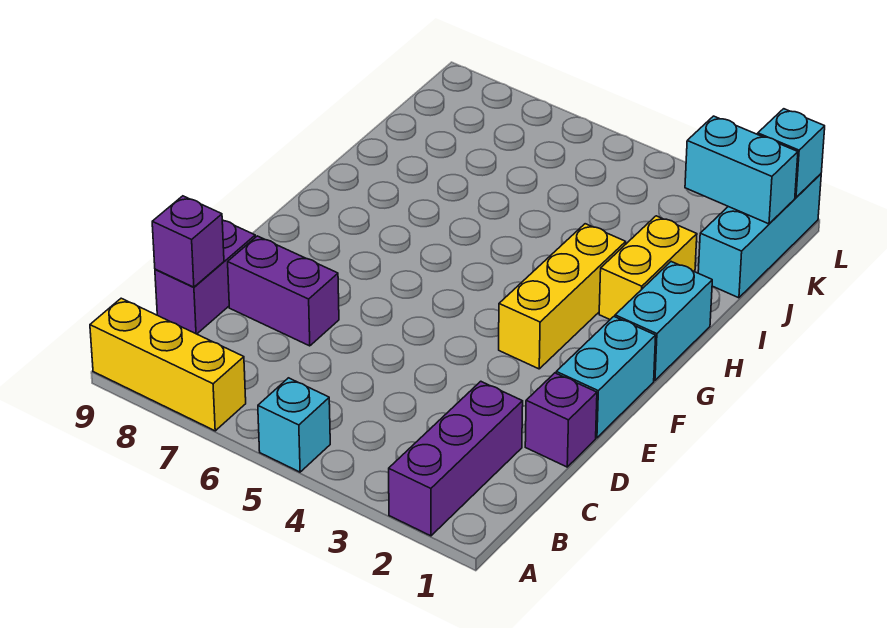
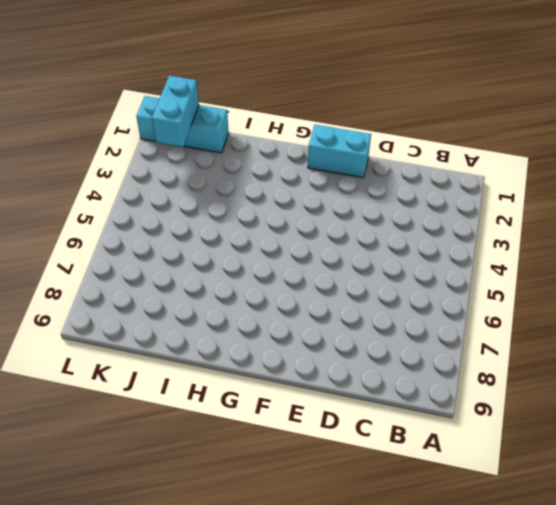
none -> purple 1x3 brick [389,381,523,536]
none -> cyan 1x1 brick [258,378,330,472]
none -> yellow 1x3 brick [90,298,246,431]

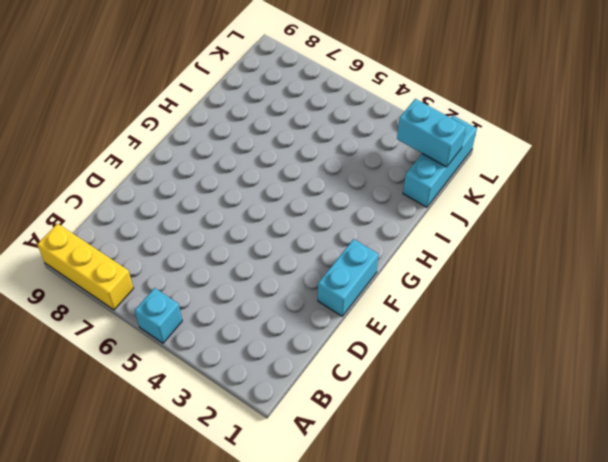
none -> purple 1x3 brick [389,381,523,536]
none -> purple 1x2 brick [155,220,255,334]
none -> purple 1x1 brick [525,373,597,467]

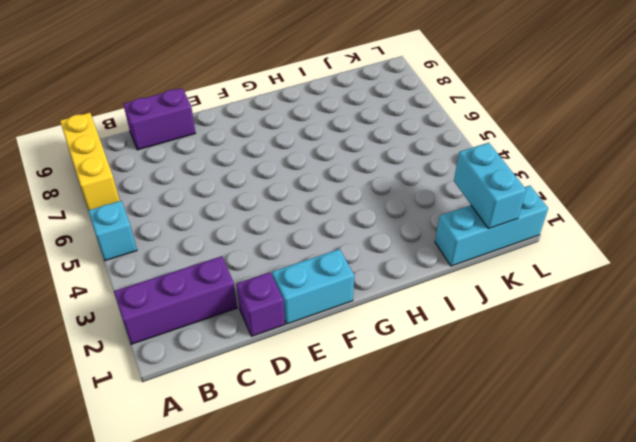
none -> purple 1x2 brick [228,236,339,346]
none -> yellow 1x3 brick [499,224,626,369]
none -> cyan 1x2 brick [615,262,712,380]

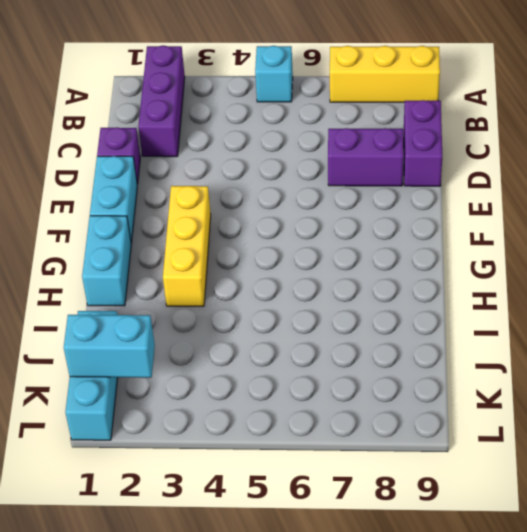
none -> yellow 1x2 brick [599,216,697,319]
none -> purple 1x1 brick [152,196,224,287]
none -> cyan 1x1 brick [758,109,825,197]

